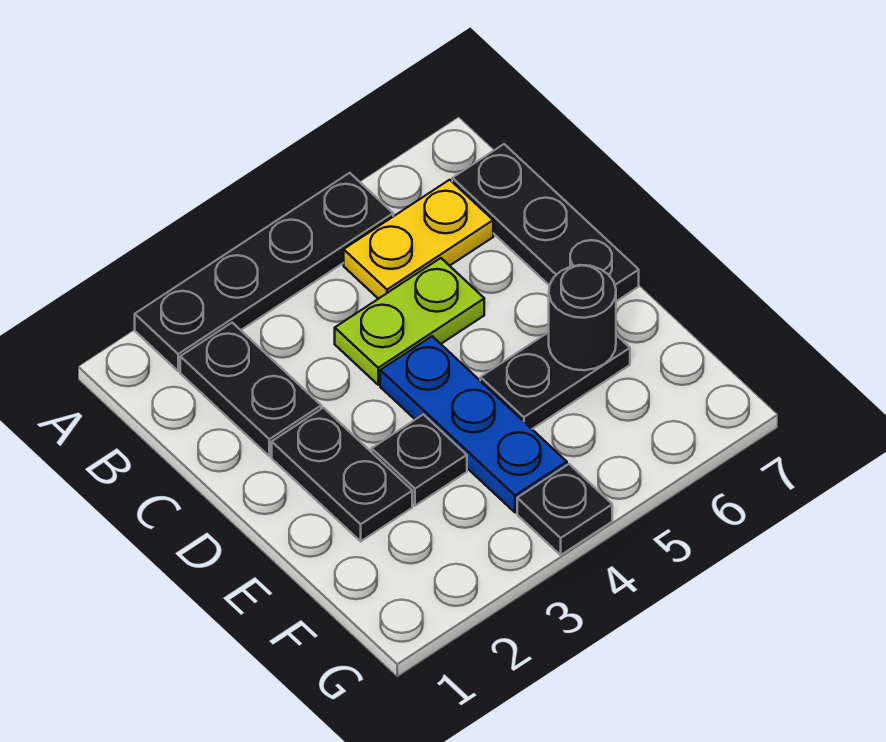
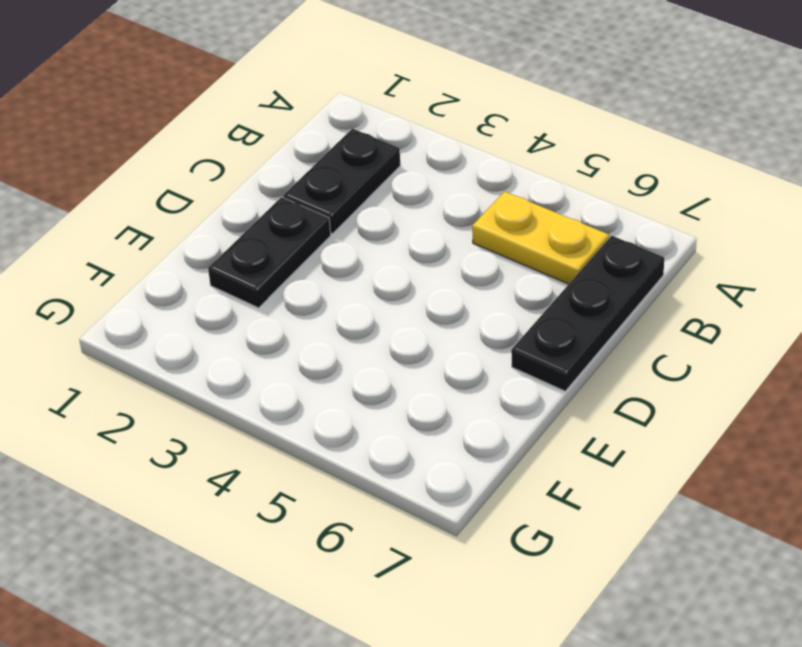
none -> black 1x4 plate [135,173,393,371]
none -> lime 1x2 plate [335,258,484,385]

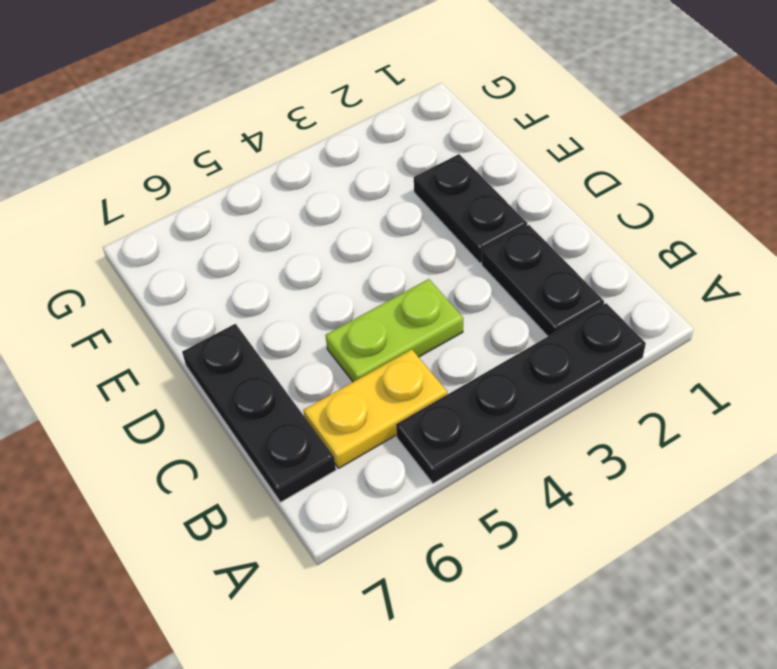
none -> blue 1x3 plate [380,336,567,513]
none -> black 1x1 plate [372,414,467,506]

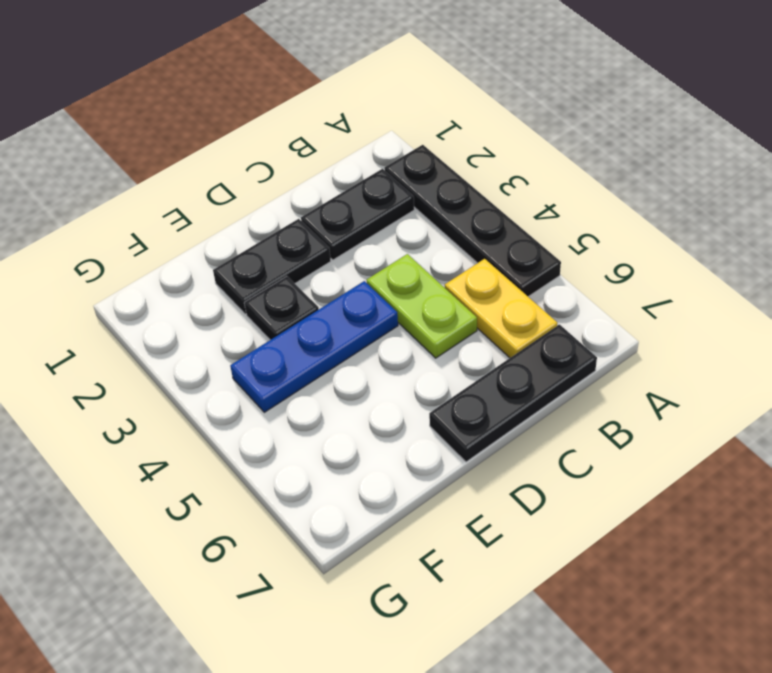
none -> black 1x2 plate [480,332,630,429]
none -> black 1x1 plate [517,464,612,555]

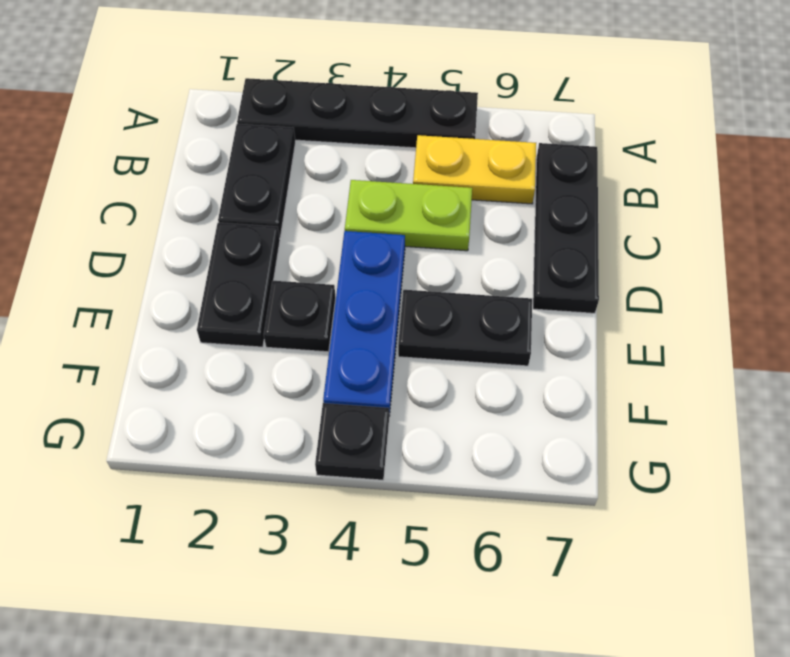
none -> black 1x1 round brick [549,265,616,370]

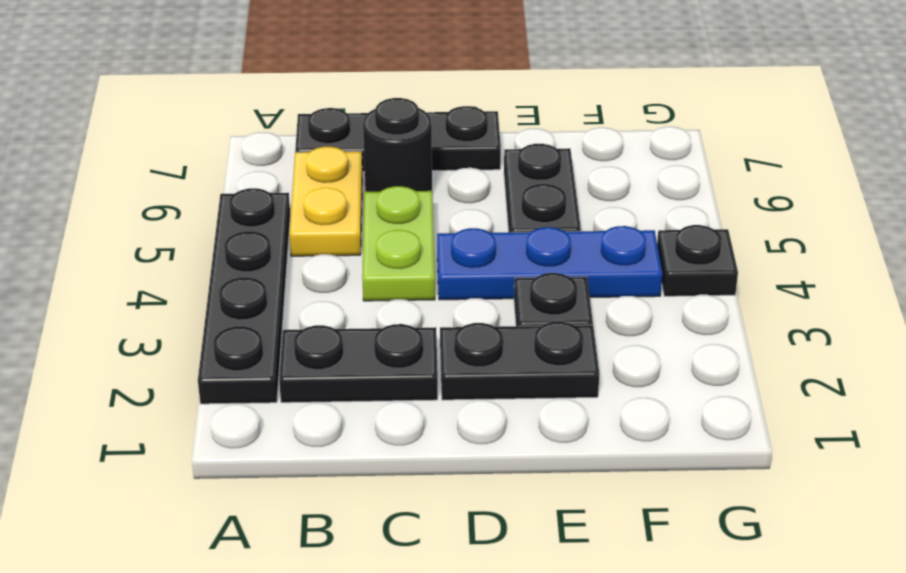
black 1x1 round brick [363,98,432,192] -> black 1x1 round brick moved to [549,265,616,370]

